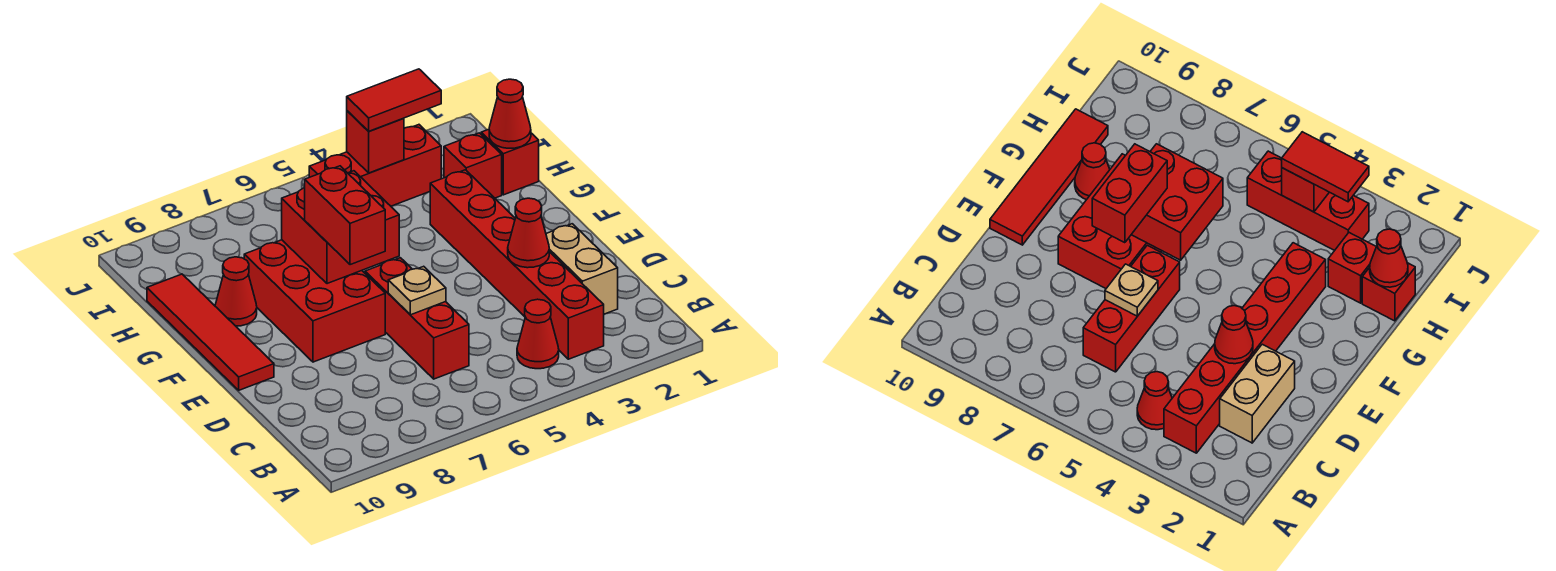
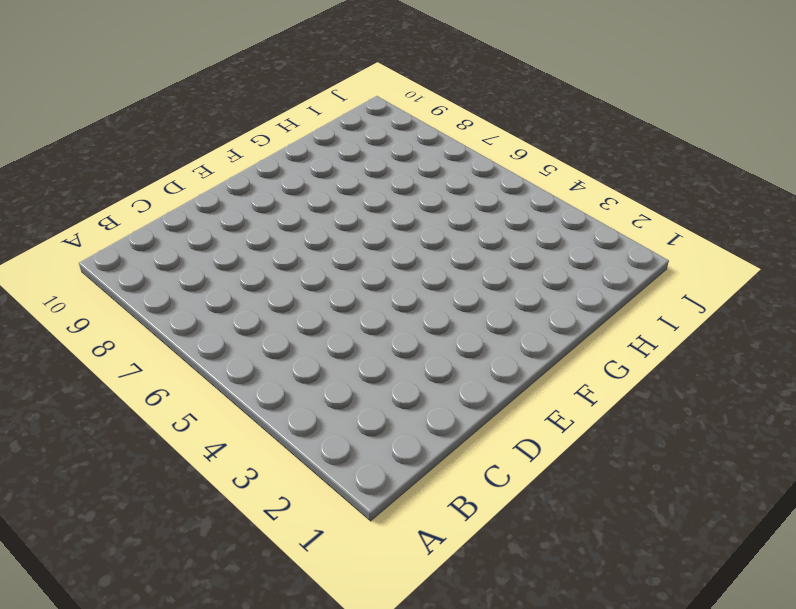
none -> red 1x6 brick [430,170,604,359]
none -> red 1x1 cone [517,299,559,369]
none -> tan 1x2 brick [546,224,618,314]

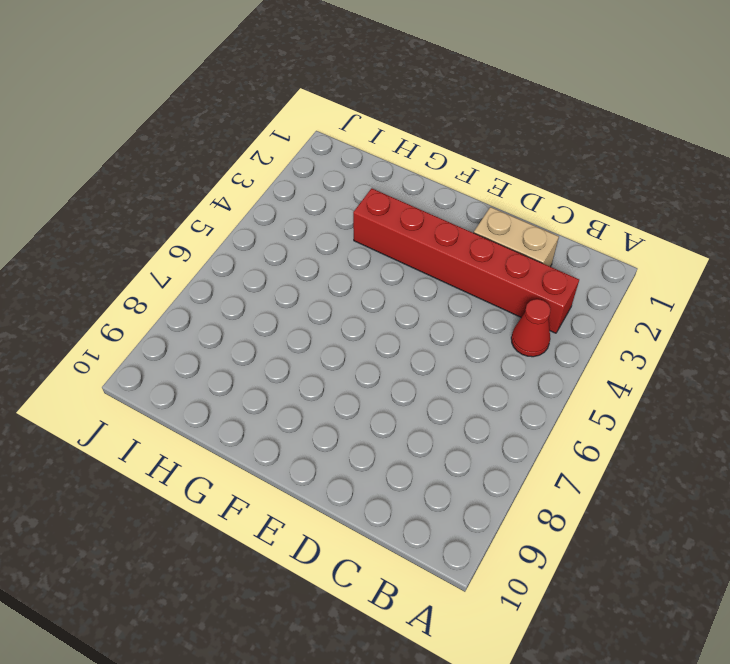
none -> red 1x3 brick [365,258,469,379]
none -> red 2x3 brick [244,240,385,362]
none -> red 1x4 tile [147,274,274,390]

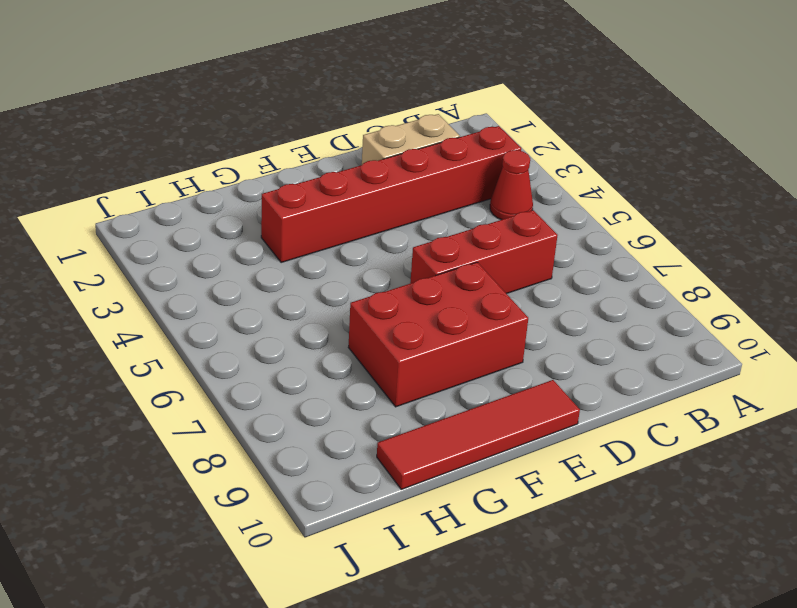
none -> red 1x1 cone [215,257,257,326]
none -> red 1x1 brick [481,129,539,195]
none -> red 1x1 brick [444,133,502,198]

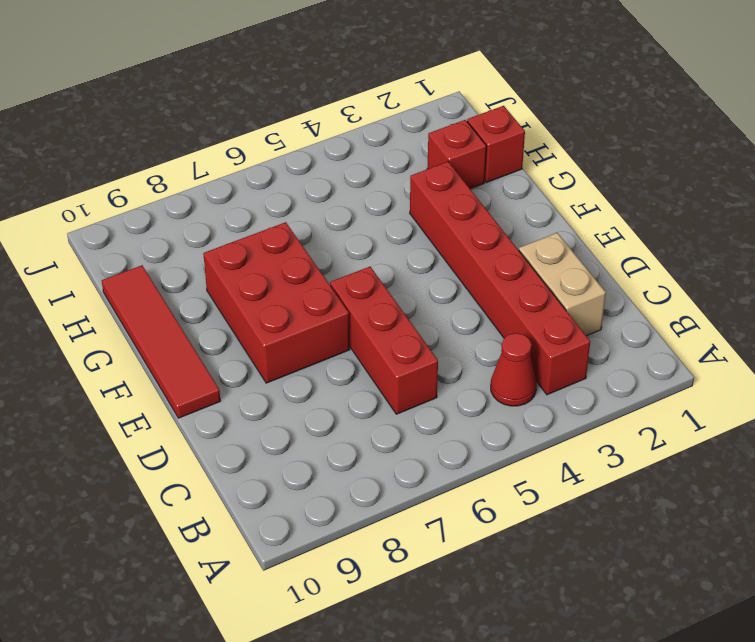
none -> red 1x1 cone [215,257,257,326]
none -> red 1x3 brick [309,125,441,206]
none -> red 1x1 cone [508,198,549,268]

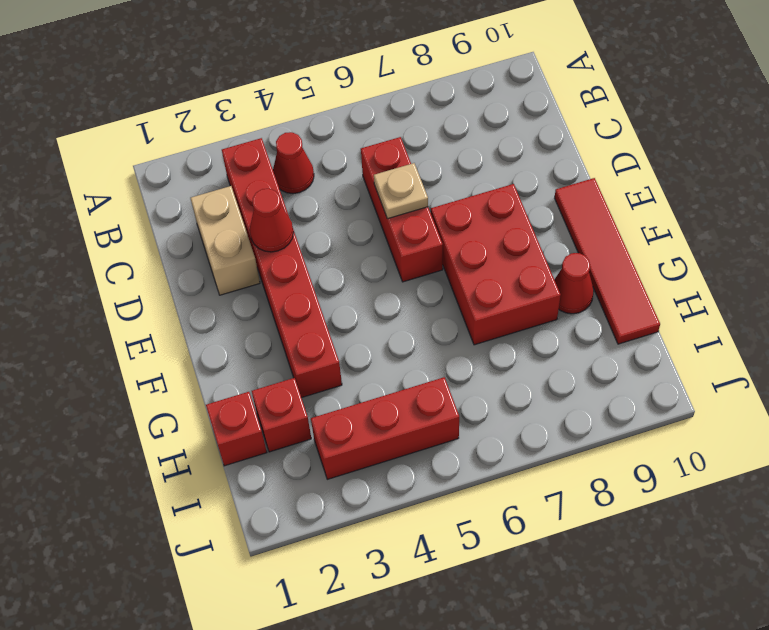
none -> red 2x2 brick [282,171,399,284]
none -> red 1x1 cone [489,79,531,148]
none -> red 1x1 brick [347,111,404,173]

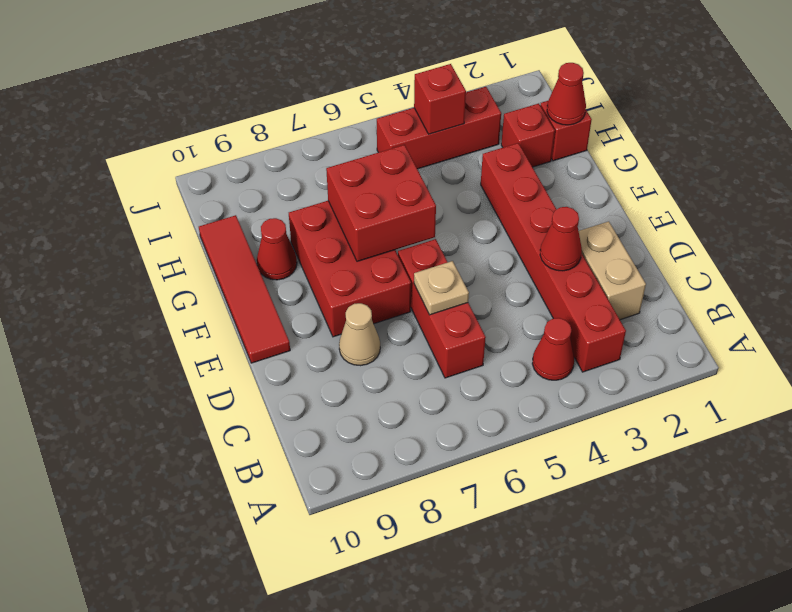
tan 1x1 cone [339,303,380,366] -> none
none -> red 1x2 brick [305,166,385,265]
none -> red 1x2 tile [347,69,441,131]

